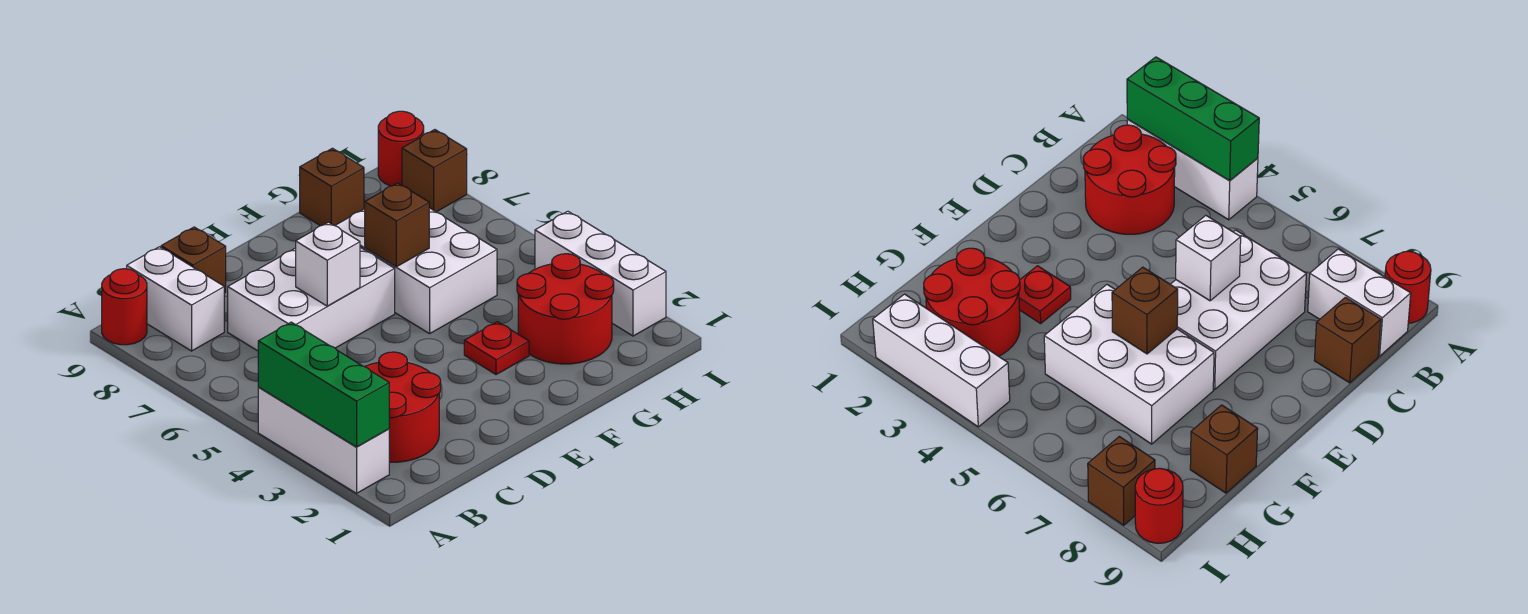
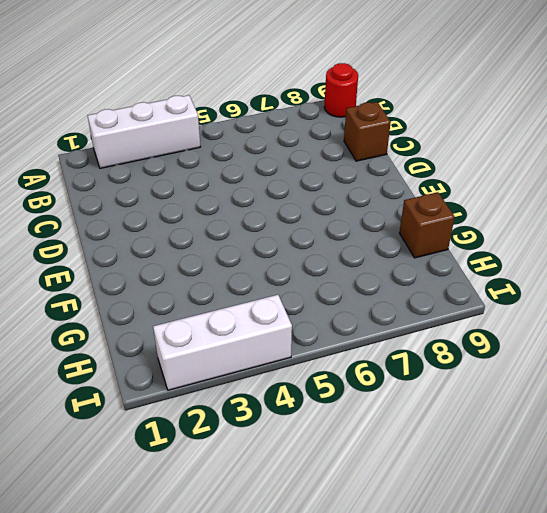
none -> red 2x2 round brick [365,352,441,462]
none -> white 1x2 brick [127,247,224,351]
none -> white 2x3 brick [228,247,395,351]

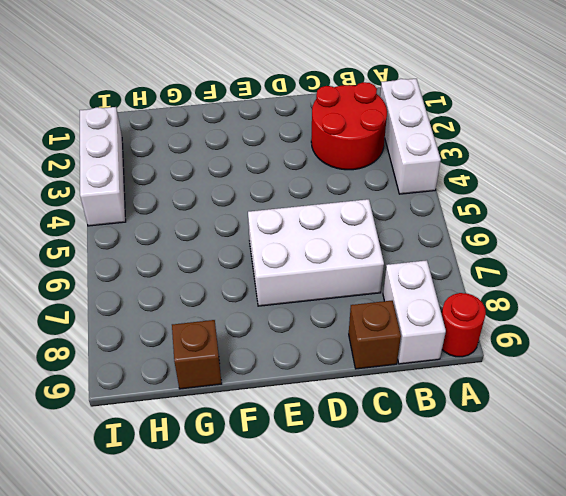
none -> red 1x1 plate [464,322,529,375]
none -> white 2x3 brick [335,208,497,334]
none -> red 2x2 round brick [517,254,614,364]

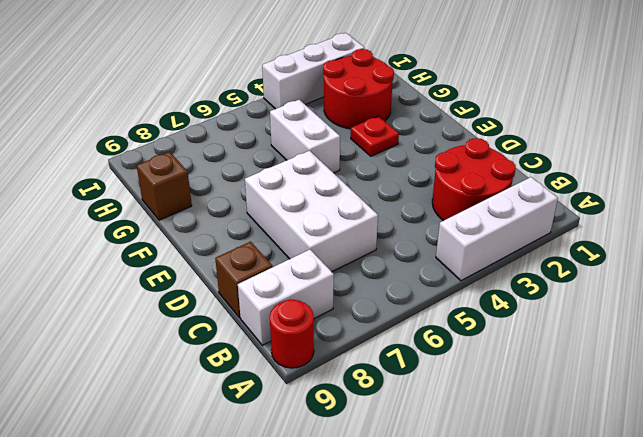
white 1x2 brick [270,100,340,173] -> white 2x3 brick [335,208,497,334]
none -> brown 1x1 brick [402,130,467,212]
none -> red 1x1 round brick [378,111,424,186]
none -> green 1x3 brick [258,322,389,447]

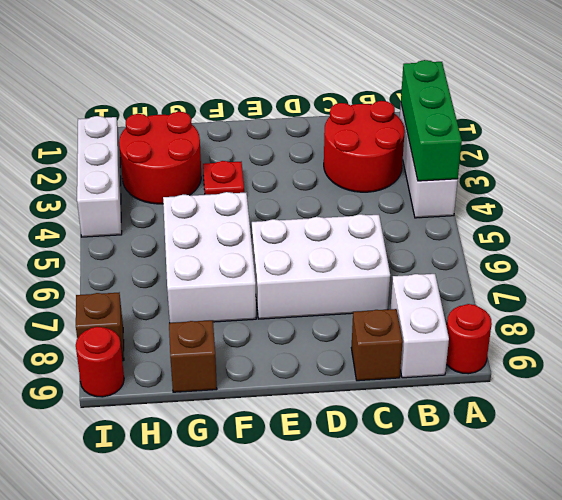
none -> white 1x1 brick [296,222,360,306]
none -> brown 1x1 brick [365,183,429,267]

